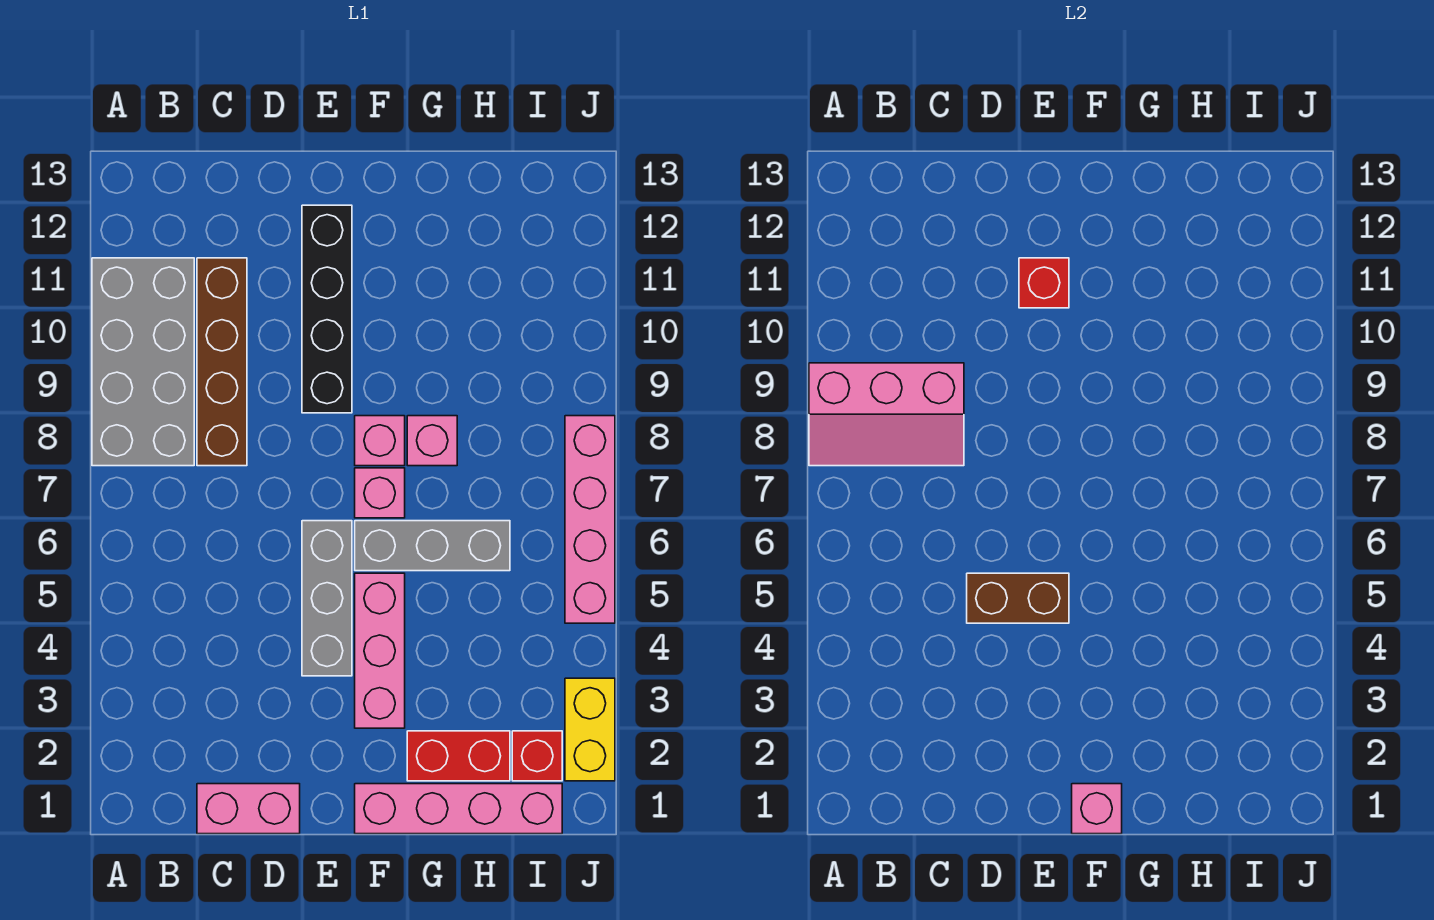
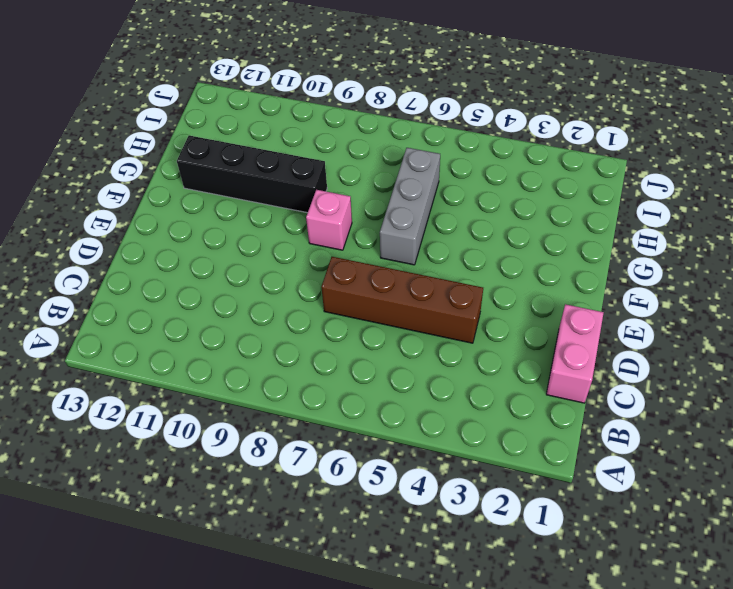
brown 1x4 brick [321,257,483,343] -> brown 1x4 brick moved to [197,258,247,466]
black 1x4 brick [177,136,327,213] -> black 1x4 brick moved to [302,205,352,413]
none -> grey 2x4 brick [92,258,194,466]
none -> grey 1x3 brick [302,521,352,676]
none -> pink 1x4 brick [355,784,562,834]

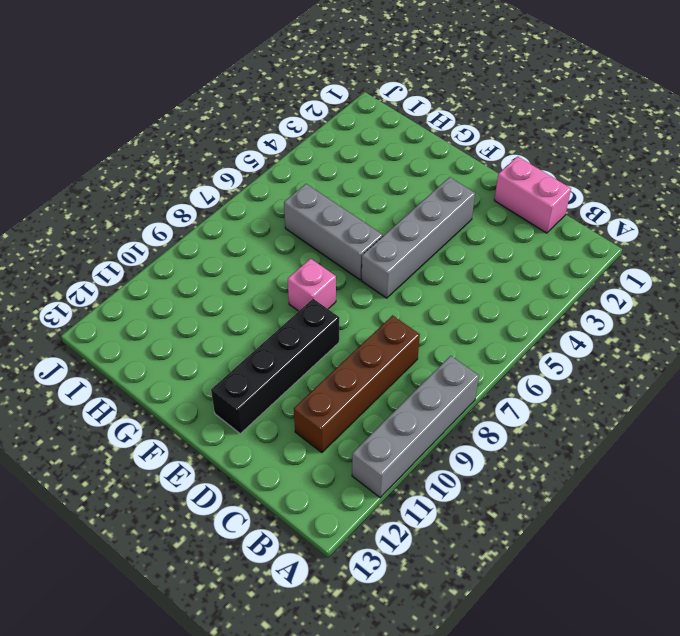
grey 1x4 brick [352,356,479,498] -> grey 2x4 brick [92,258,194,466]
grey 1x4 brick [361,177,475,298] -> grey 1x3 brick [302,521,352,676]
none -> pink 1x4 brick [355,784,562,834]
none -> pink 1x3 brick [355,573,405,728]
none -> pink 1x1 brick [355,468,405,518]

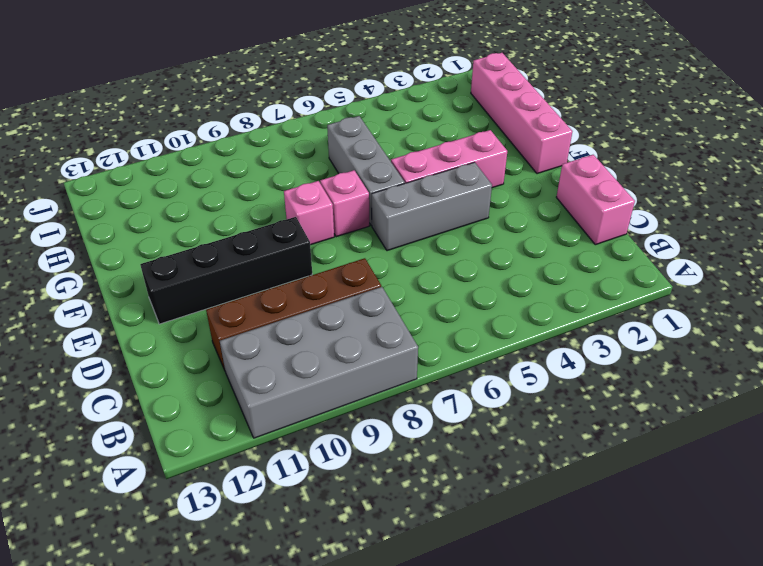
none -> red 1x2 brick [407,731,510,781]
none -> pink 1x1 brick [407,416,457,466]
none -> red 1x1 brick [512,731,562,781]

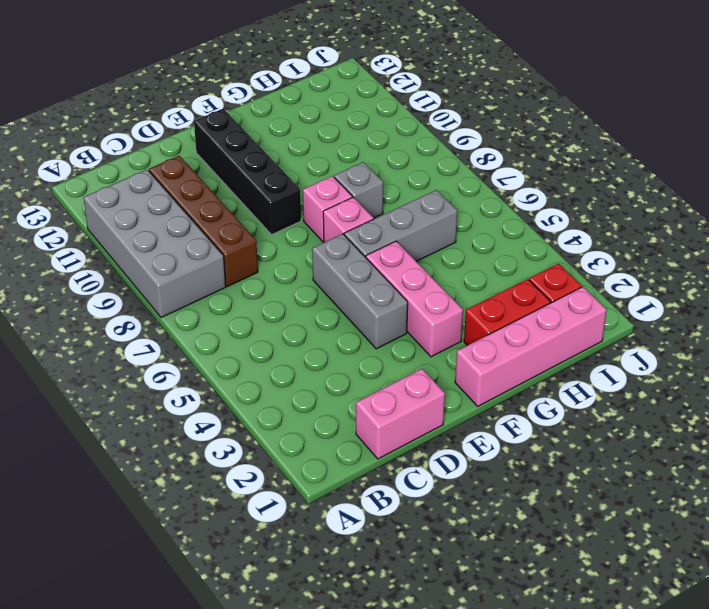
grey 1x1 brick [334,162,383,218] -> pink 1x1 brick [407,416,457,466]
none -> yellow 1x2 brick [565,678,615,781]
none -> pink 1x4 brick [565,416,615,623]
none -> pink 2x3 slope [809,363,964,466]

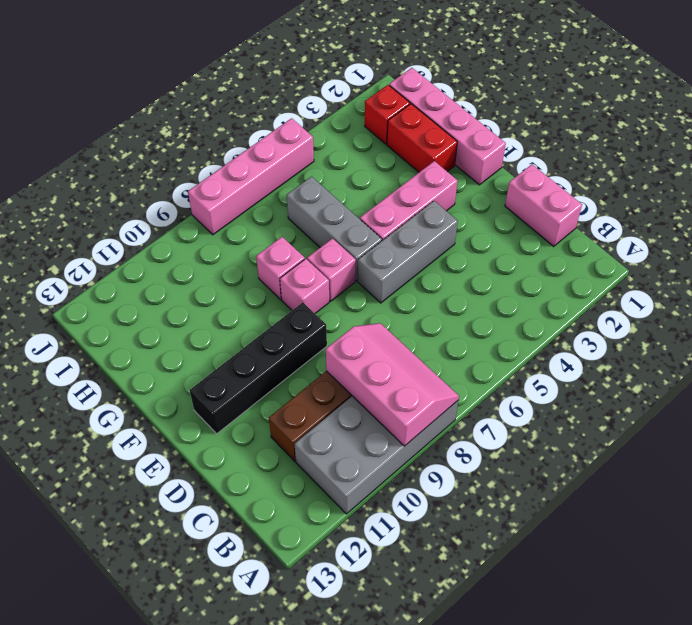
none -> yellow 1x2 brick [565,678,615,781]
none -> brown 1x2 brick [967,573,1069,623]
none -> red 1x1 brick [1019,258,1069,308]

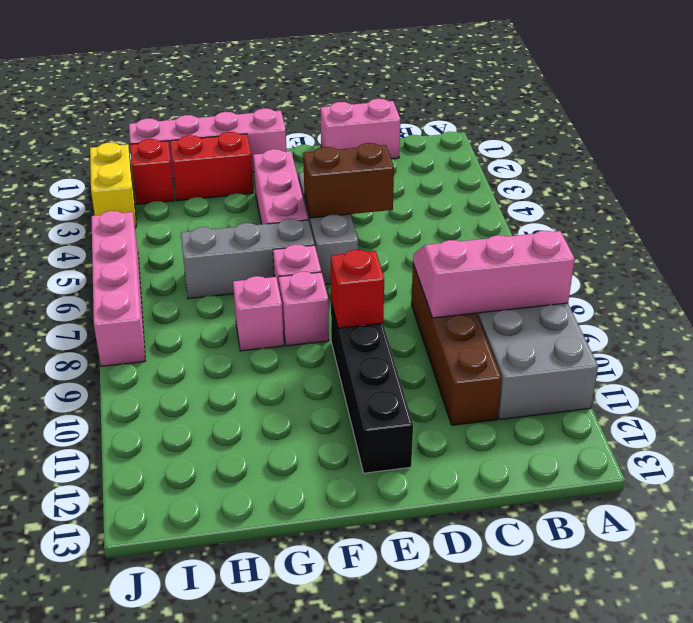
red 1x1 brick [331,250,384,328] -> red 1x1 brick moved to [1019,258,1069,308]
none -> pink 1x1 brick [1072,784,1122,834]

